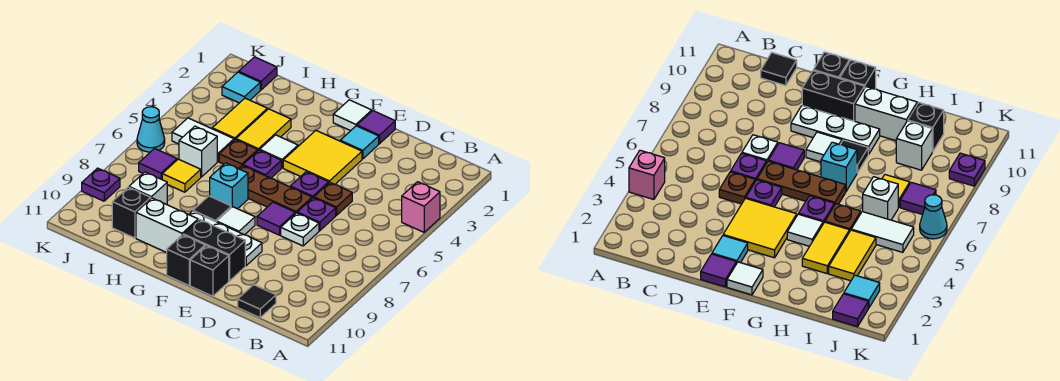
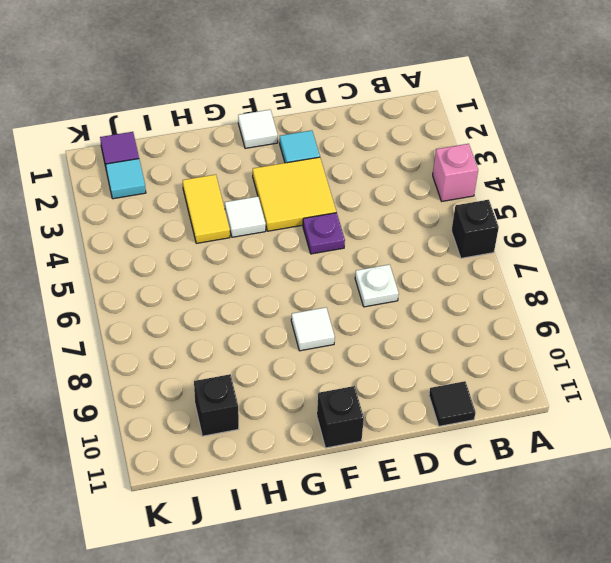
black 1x1 brick [452,200,499,258] -> black 1x1 brick moved to [190,246,229,296]
none -> brown 1x1 plate [314,183,352,215]
none -> purple 1x1 plate [297,198,336,231]
none -> purple 1x1 tile [357,111,395,144]
none -> brown 1x3 plate [239,165,312,214]

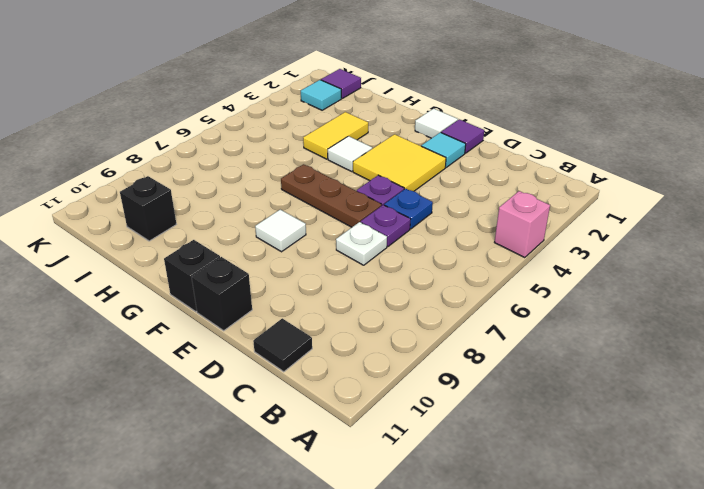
blue 1x1 plate [384,189,433,229] -> brown 1x1 plate [314,183,352,215]
none -> purple 1x1 tile [257,202,295,235]
none -> white 1x3 plate [189,211,262,266]
none -> black 1x2 brick [183,220,245,281]
none -> purple 1x1 plate [243,150,281,178]

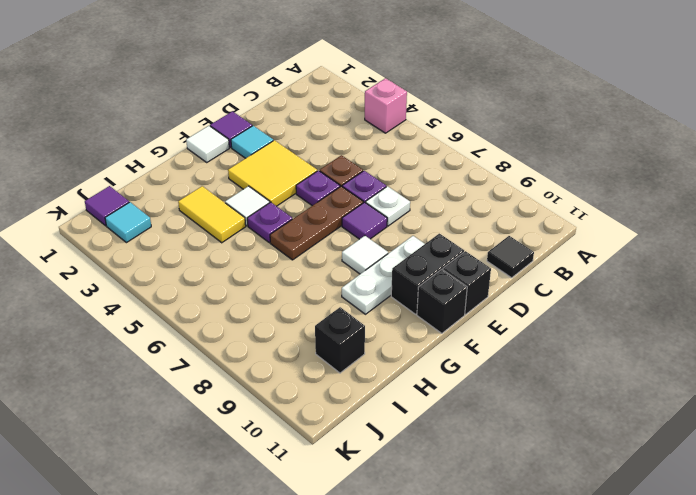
none -> cyan 1x1 brick [210,163,248,209]
none -> black 1x1 tile [193,196,231,222]
none -> white 1x2 brick [136,198,198,253]
none -> brown 1x1 plate [219,139,258,169]

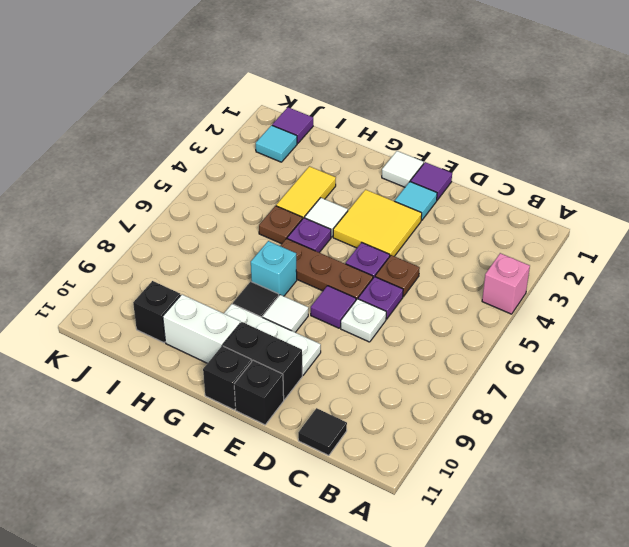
none -> yellow 1x2 tile [212,98,267,140]
none -> white 1x2 tile [172,118,234,162]
none -> white 1x1 brick [179,126,217,177]
none -> yellow 1x1 tile [162,159,201,192]

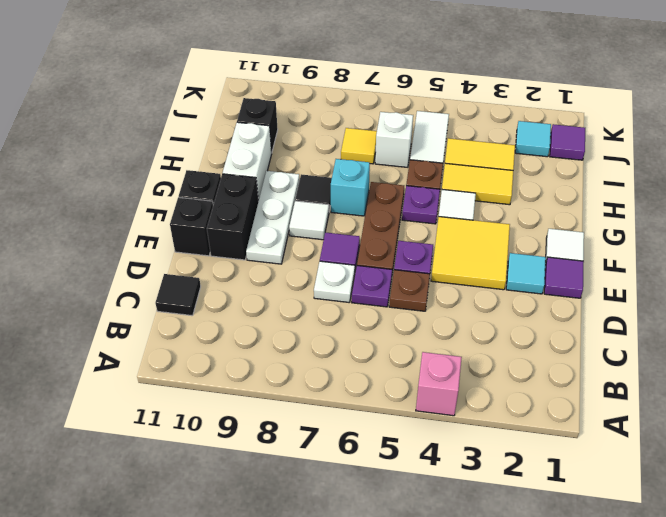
none -> white 1x1 brick [129,172,167,205]
none -> purple 1x1 tile [139,148,177,179]
none -> cyan 1x1 cone [137,107,165,152]
none -> purple 1x1 plate [82,168,120,201]

